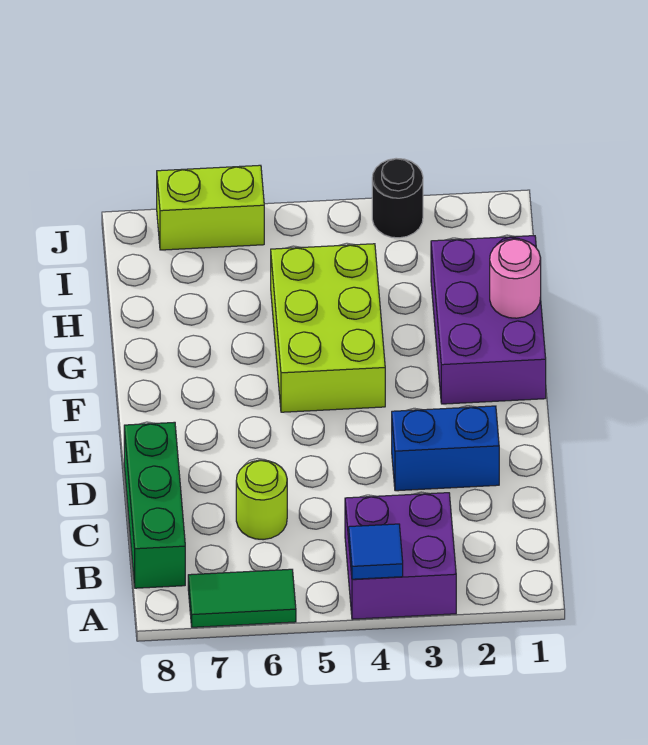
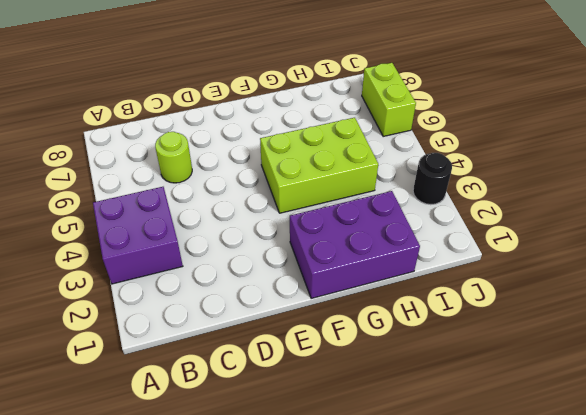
none -> green 1x2 tile [188,569,296,627]
none -> green 1x3 brick [124,422,185,588]

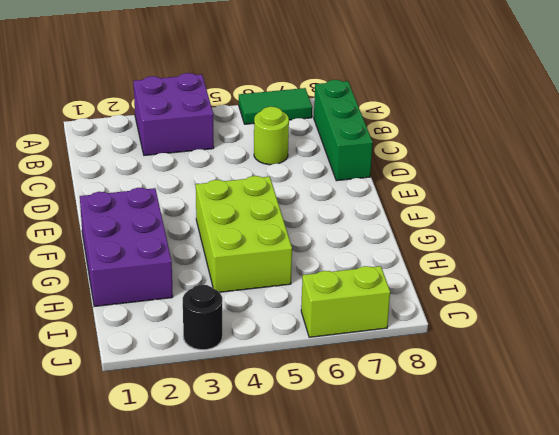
none -> blue 1x2 brick [392,406,499,491]
none -> blue 1x1 tile [349,524,403,579]

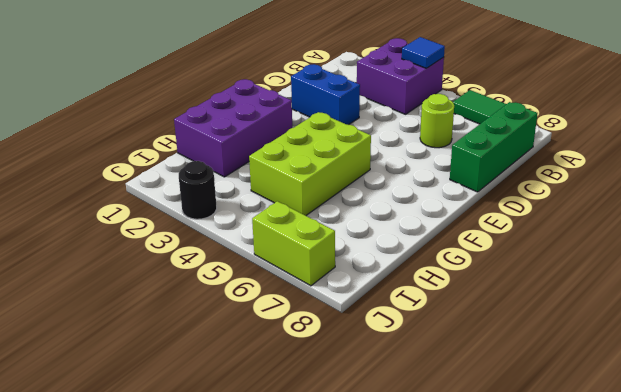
none -> pink 1x1 round brick [490,239,541,318]

